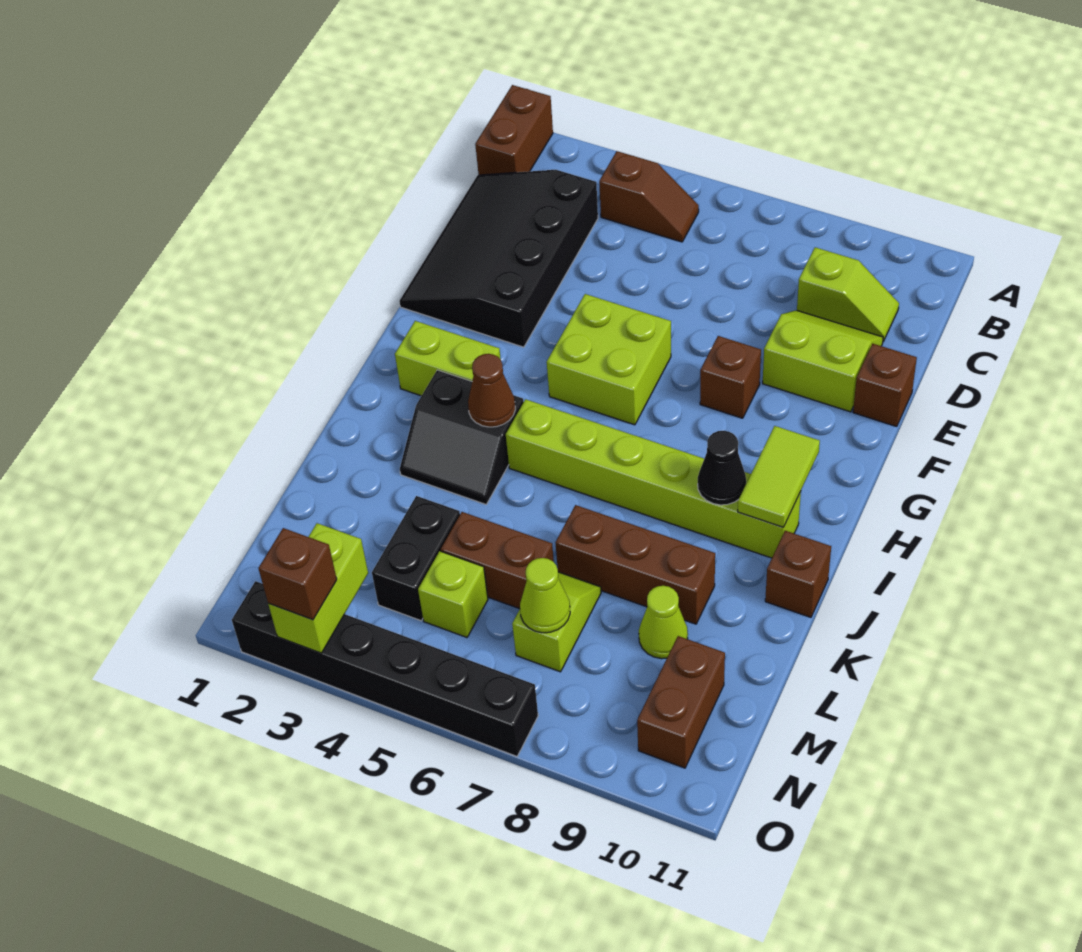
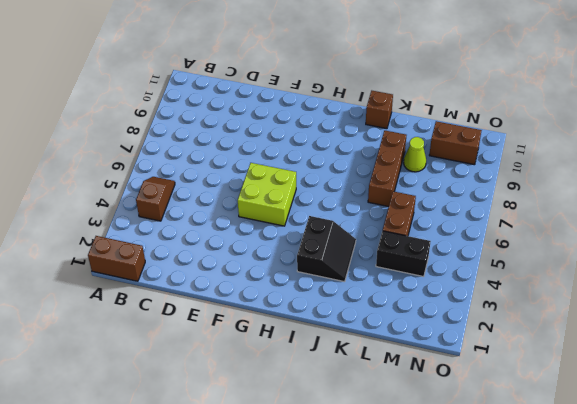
none -> black 3x4 slope [400,170,598,347]
none -> lime 1x2 slope [797,247,899,341]
none -> lime 2x2 slope [763,310,883,412]

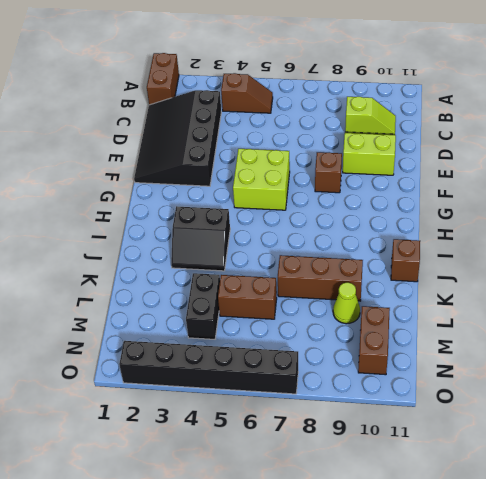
none -> brown 1x1 brick [853,344,917,427]
none -> lime 1x2 brick [395,321,501,396]
none -> lime 1x6 brick [506,399,801,558]

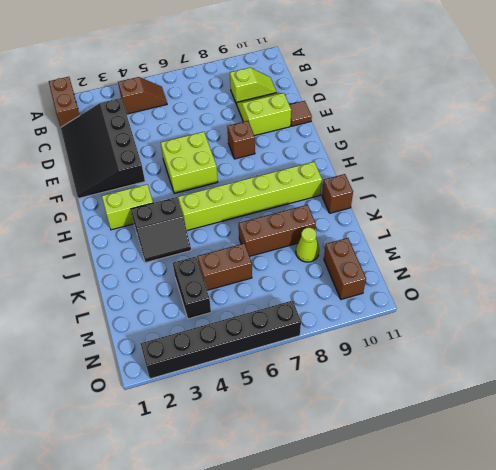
brown 1x1 tile [289,101,312,126] -> brown 1x1 brick [853,344,917,427]
none -> lime 1x2 slope [512,572,601,672]
none -> lime 1x1 brick [418,551,488,637]
none -> lime 1x2 tile [738,426,820,527]

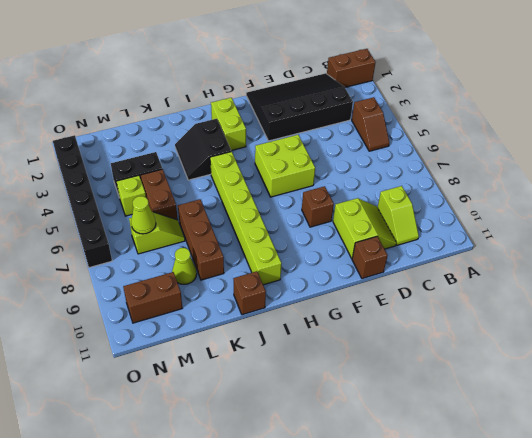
none -> lime 1x2 tile [738,426,820,527]
none -> brown 1x1 cone [468,354,515,427]
none -> black 1x1 cone [698,431,746,505]

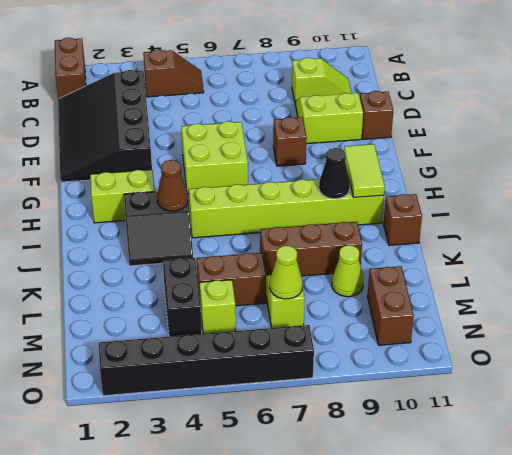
none -> lime 1x2 brick [268,523,368,653]
none -> brown 1x1 brick [259,528,337,620]

